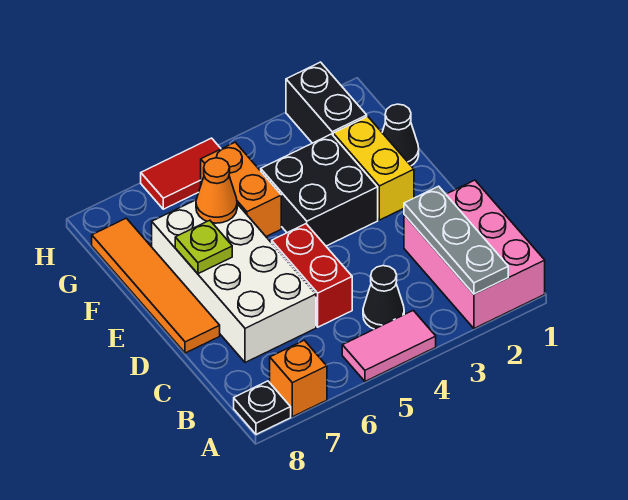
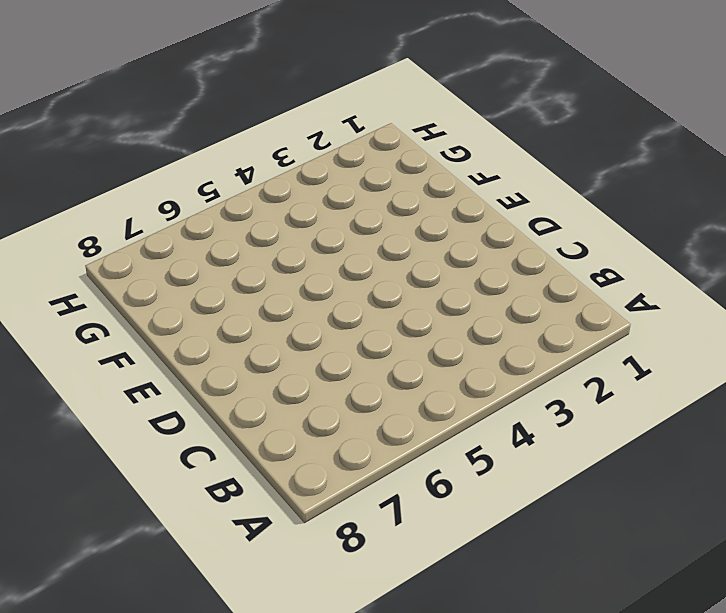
none -> pink 2x3 brick [404,180,545,328]
none -> pink 1x2 tile [342,311,436,381]
none -> orange 1x1 brick [270,340,327,417]

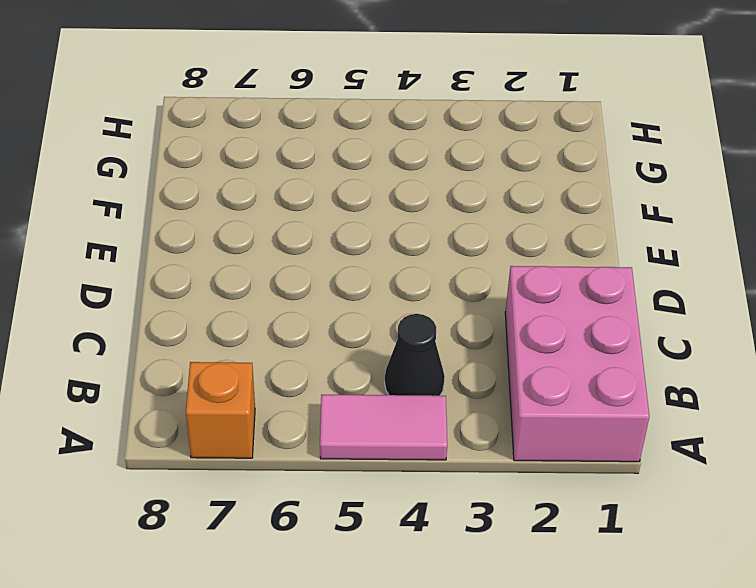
none -> black 1x1 plate [234,381,291,434]
none -> red 1x2 brick [272,224,352,327]
none -> white 2x4 brick [152,200,316,363]

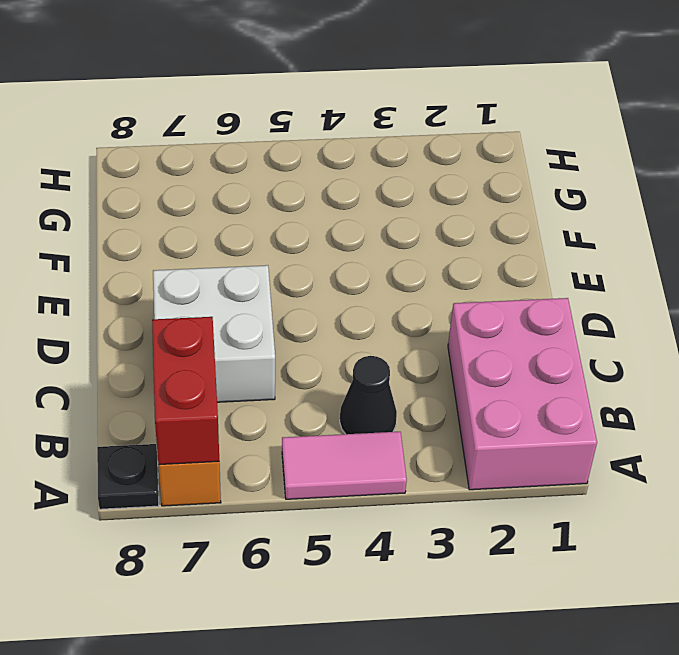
red 1x2 brick [152,317,219,465] -> red 1x2 brick moved to [272,224,352,327]
white 2x2 brick [153,265,275,402] -> white 2x4 brick [152,200,316,363]
none -> orange 1x4 tile [92,218,220,353]
none -> yellow 1x2 brick [333,117,414,220]
none -> black 2x2 brick [261,134,378,246]

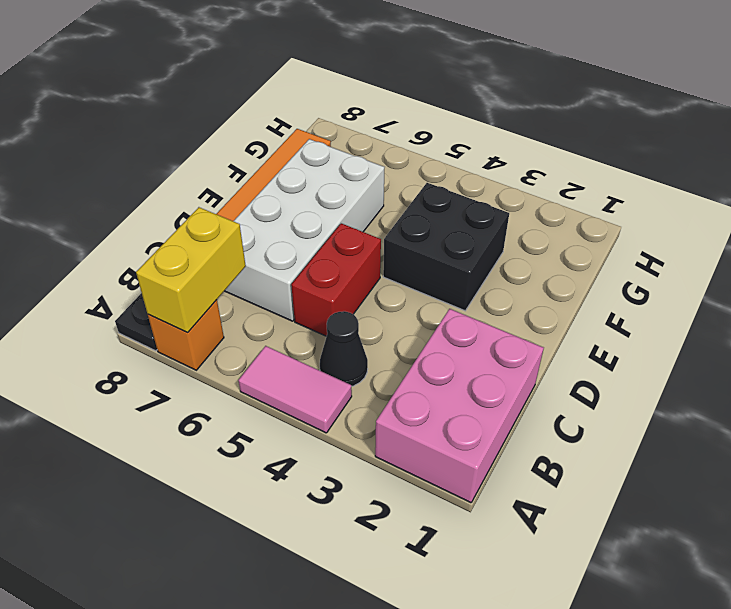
yellow 1x2 brick [136,207,246,333] -> yellow 1x2 brick moved to [333,117,414,220]
none -> black 1x1 cone [382,104,419,166]
none -> orange 1x2 brick [201,142,281,237]
none -> black 1x2 brick [286,62,367,143]

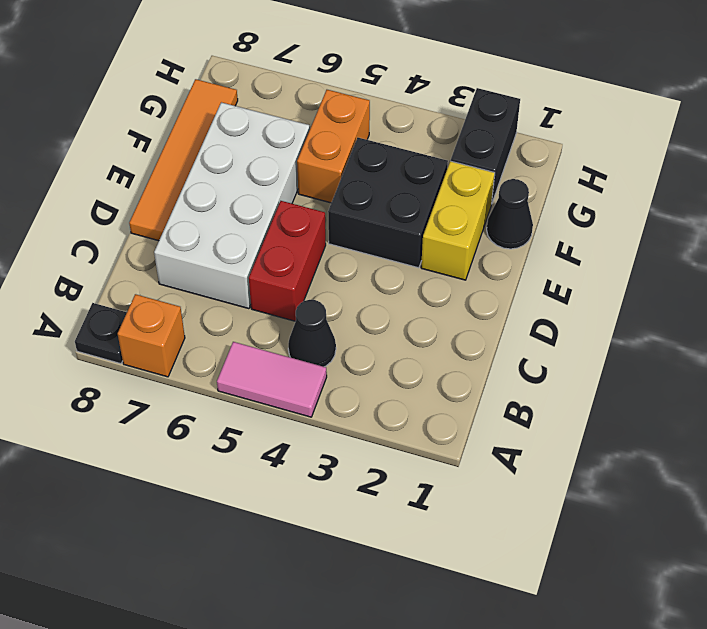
none -> pink 2x3 brick [404,180,545,328]
none -> red 1x2 tile [141,138,221,209]
none -> grey 1x3 plate [404,186,508,294]

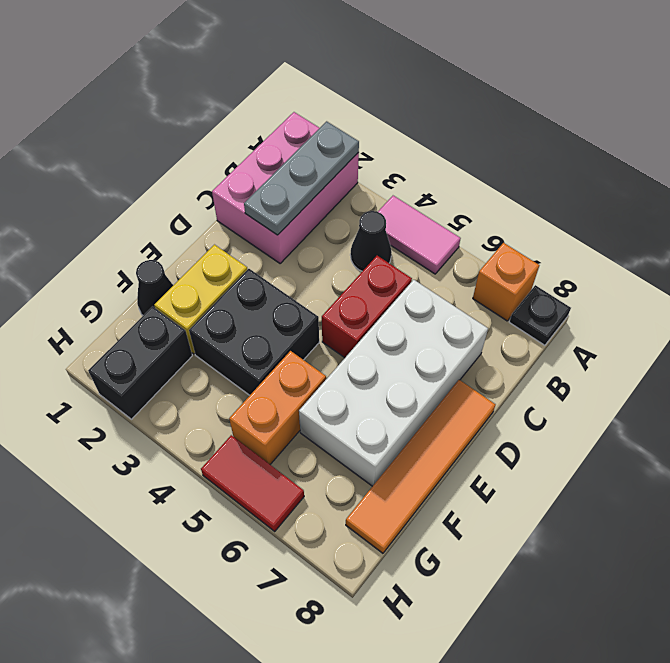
none -> lime 1x1 plate [175,220,232,274]
none -> orange 1x1 cone [196,158,237,223]

